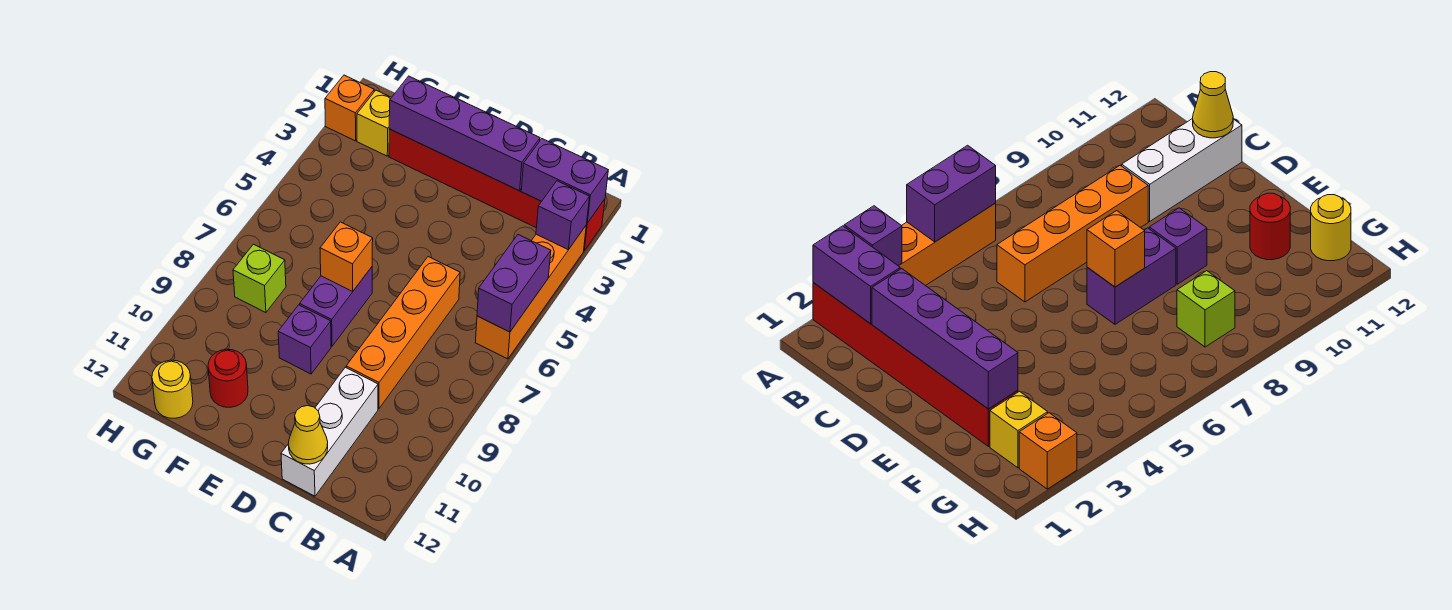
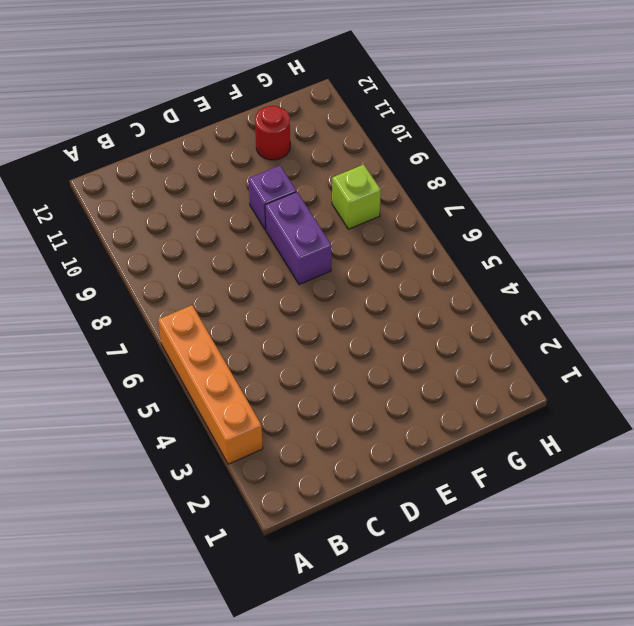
none -> red 1x6 brick [389,129,605,251]
none -> orange 1x4 brick [346,257,460,409]
none -> white 1x3 brick [281,367,378,496]

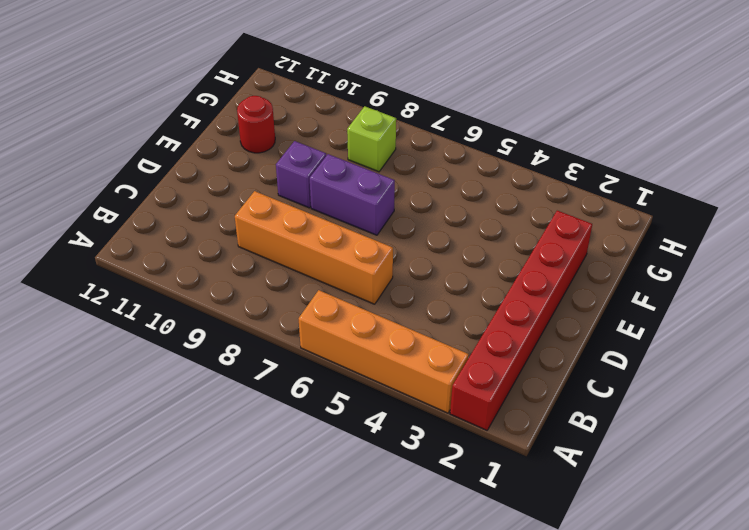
none -> white 1x3 brick [281,367,378,496]
none -> yellow 1x1 brick [357,90,392,156]
none -> yellow 1x1 round brick [152,360,193,418]

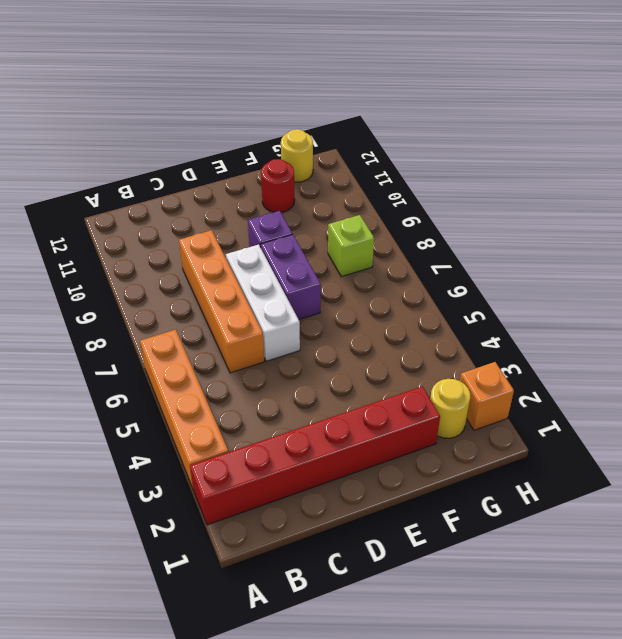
white 1x3 brick [226,245,300,361] -> white 1x3 brick moved to [281,367,378,496]
yellow 1x1 round brick [430,379,470,438] -> yellow 1x1 brick [357,90,392,156]
none -> purple 1x2 brick [521,139,608,223]
none -> purple 1x1 brick [536,181,590,249]
none -> purple 1x2 brick [477,235,551,332]

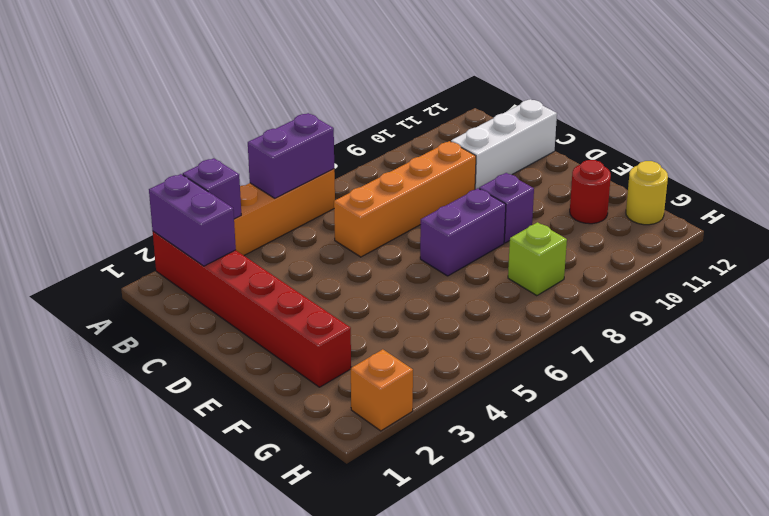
none -> yellow 1x1 brick [357,90,392,156]
none -> purple 1x4 brick [389,76,540,191]
none -> yellow 1x1 cone [288,406,328,464]

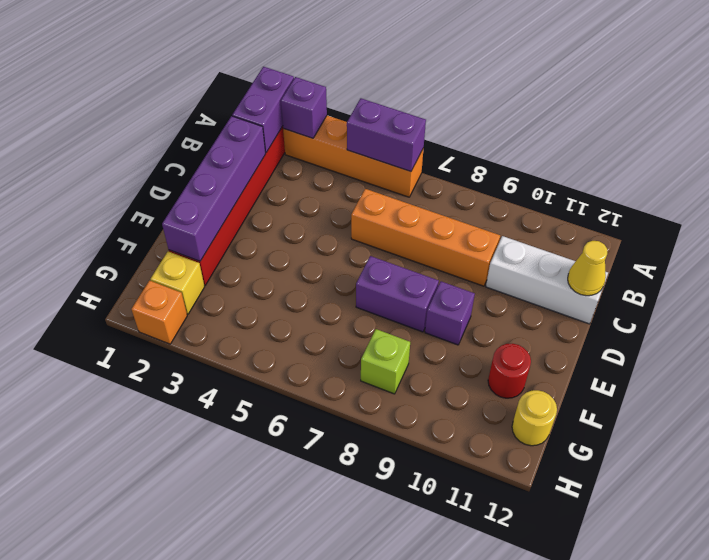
none -> orange 1x1 brick [320,222,373,292]

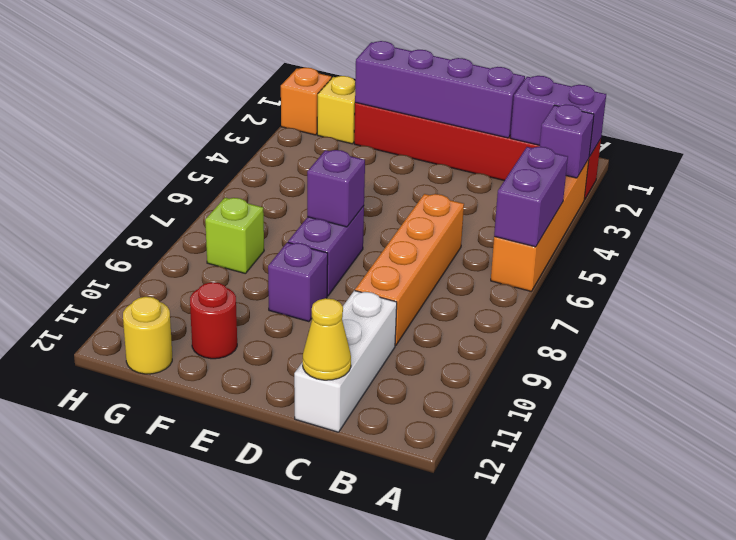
purple 1x1 brick [307,150,365,227] -> orange 1x1 brick [320,222,373,292]

